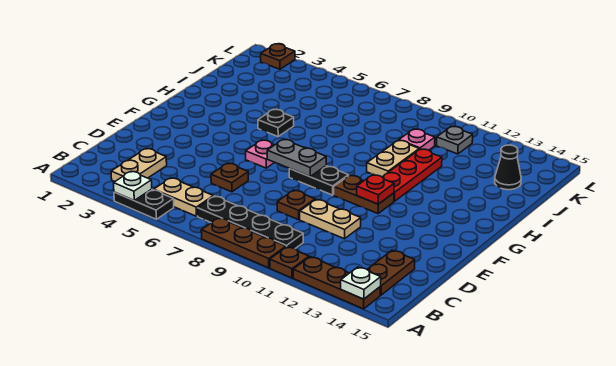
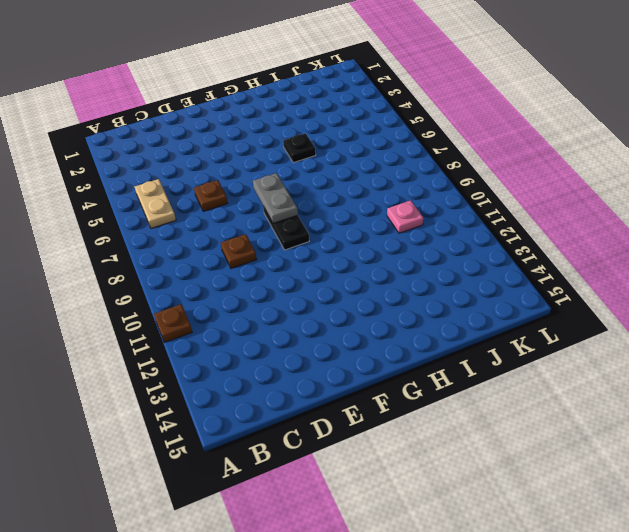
none -> black 1x2 plate [114,189,174,219]
none -> brown 1x3 plate [201,218,286,268]
none -> brown 1x3 plate [293,257,381,309]

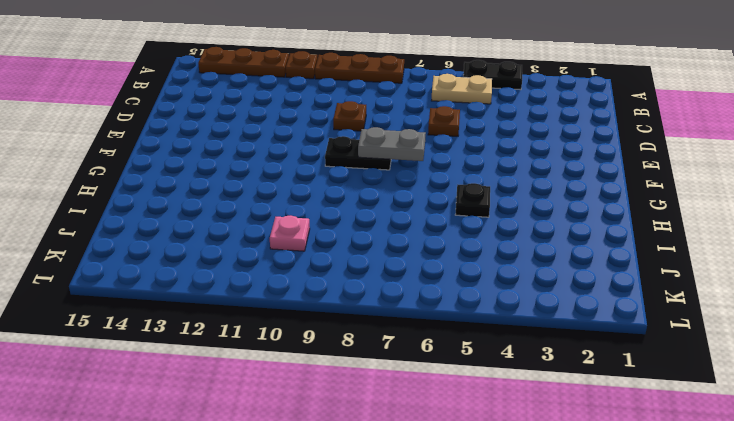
none -> tan 1x2 plate [111,148,167,182]
none -> black 1x4 plate [197,196,303,248]
none -> brown 1x2 plate [367,250,415,295]

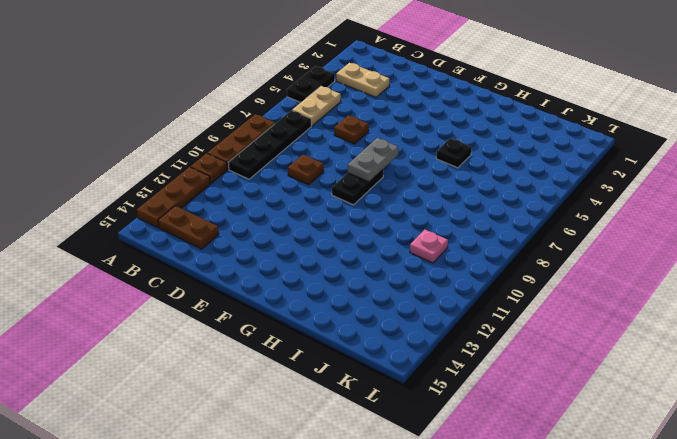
none -> tan 1x2 plate [300,199,361,239]
none -> pink 1x1 plate [246,140,275,168]
none -> brown 1x2 plate [334,175,394,213]

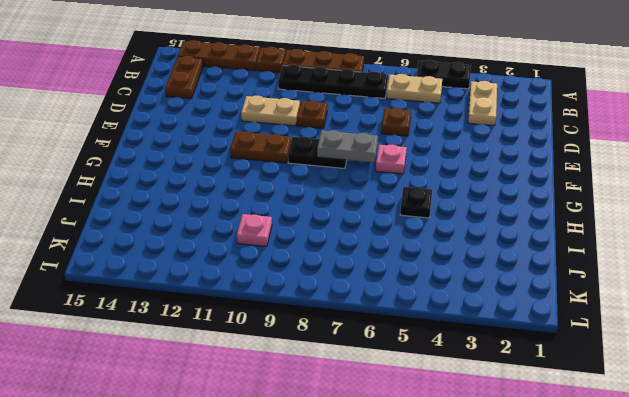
none -> red 1x3 plate [383,149,442,201]
none -> tan 1x2 plate [367,140,419,177]
none -> black 1x1 cone [495,145,521,190]

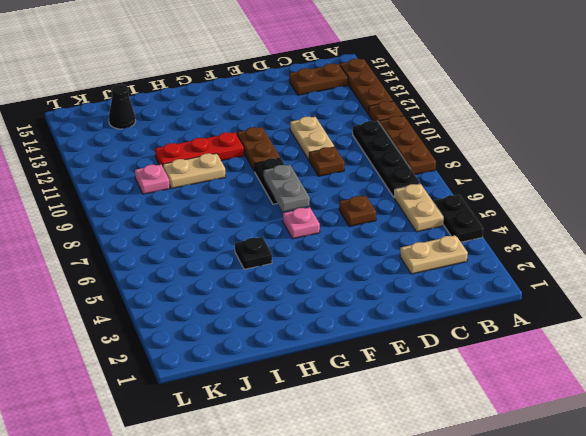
none -> grey 1x1 plate [436,126,473,154]
none -> brown 1x1 plate [261,44,295,69]
none -> white 1x1 plate [114,171,152,201]

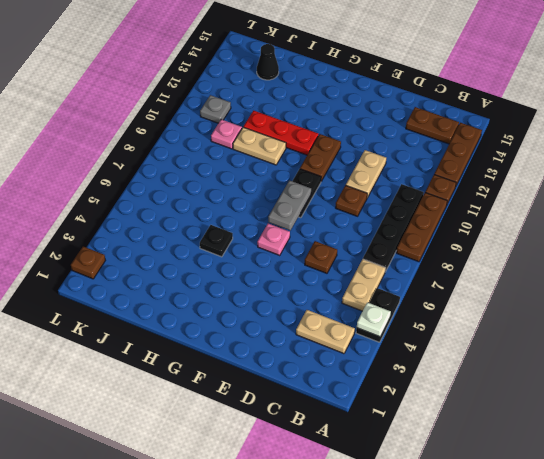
none -> white 1x1 plate [341,267,381,299]
none -> red 1x1 plate [357,175,394,204]

